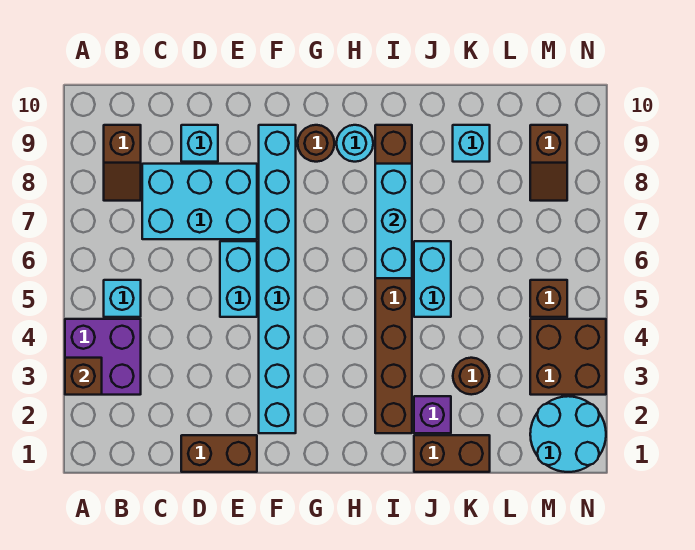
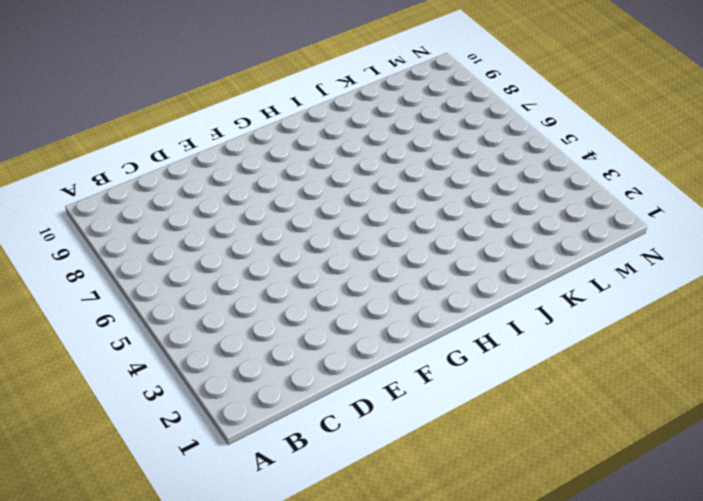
none -> purple 2x2 brick [65,319,141,395]
none -> cyan 1x1 brick [104,280,141,317]
none -> brown 1x2 slope [104,125,141,201]

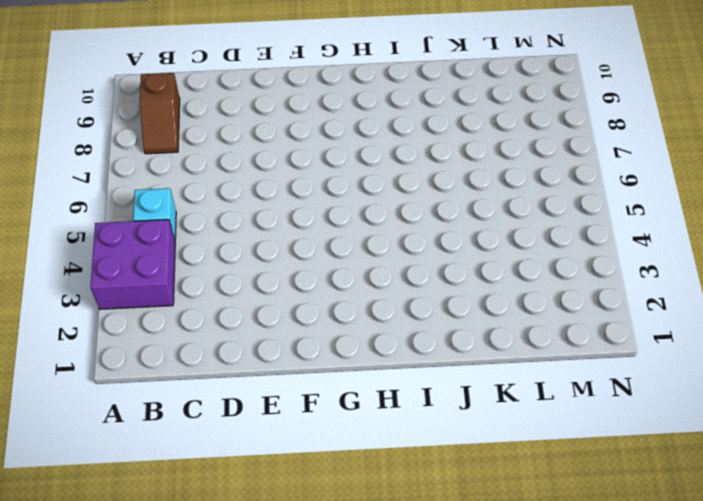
none -> cyan 2x3 brick [142,164,257,239]
none -> brown 1x2 brick [181,435,257,472]
none -> cyan 1x1 brick [181,125,218,162]

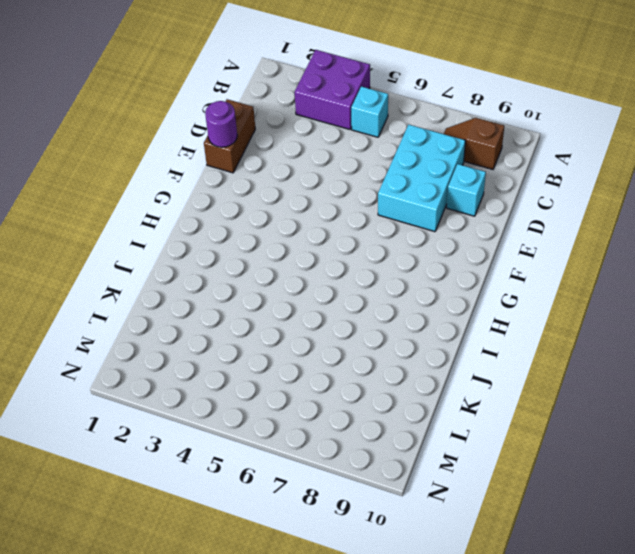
purple 1x1 round brick [205,101,237,147] -> none
none -> cyan 1x2 brick [220,241,257,317]
none -> cyan 1x8 brick [259,125,296,433]
none -> brown 1x1 round brick [298,125,335,162]

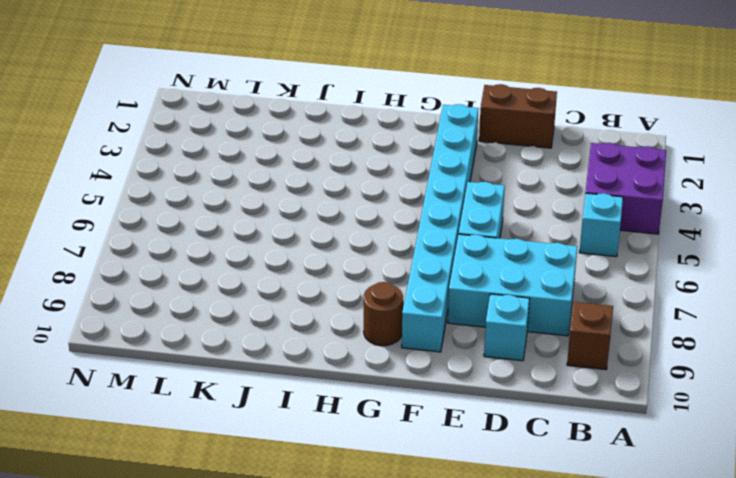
none -> cyan 1x1 round brick [336,125,373,162]
none -> brown 1x8 brick [375,125,412,433]
none -> brown 1x2 brick [414,435,490,472]

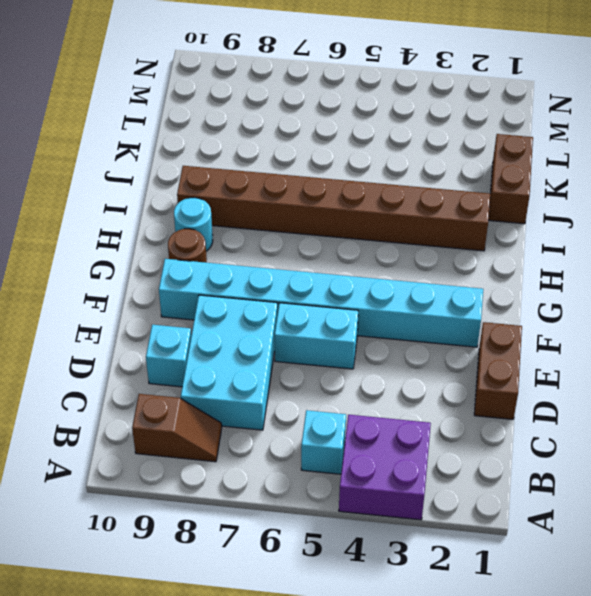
none -> purple 1x1 brick [414,396,451,433]
none -> cyan 1x2 brick [414,241,451,317]
none -> brown 1x1 round brick [453,358,490,395]

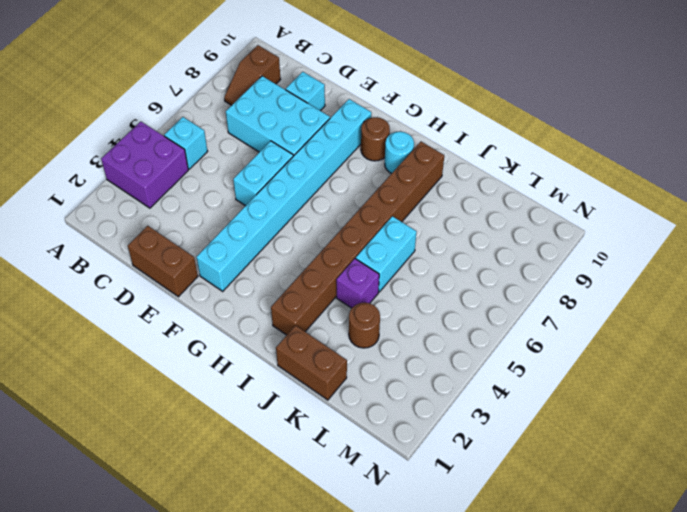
purple 1x1 brick [336,259,379,308] -> purple 1x1 brick moved to [414,396,451,433]
none -> cyan 1x1 brick [453,125,490,162]
none -> cyan 2x2 round brick [530,396,606,472]
none -> brown 2x2 brick [530,319,606,395]

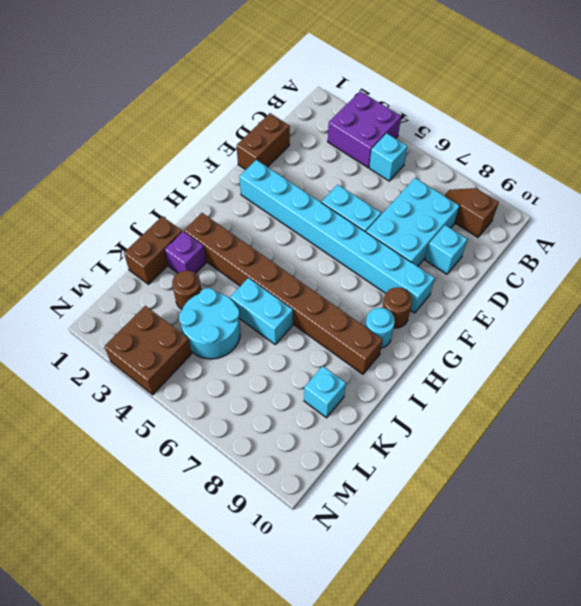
cyan 2x2 round brick [179,288,240,359] -> cyan 2x2 round brick moved to [530,396,606,472]
none -> brown 1x1 brick [530,280,567,317]
none -> brown 1x2 slope [530,125,567,201]
none -> brown 1x1 brick [65,358,102,395]

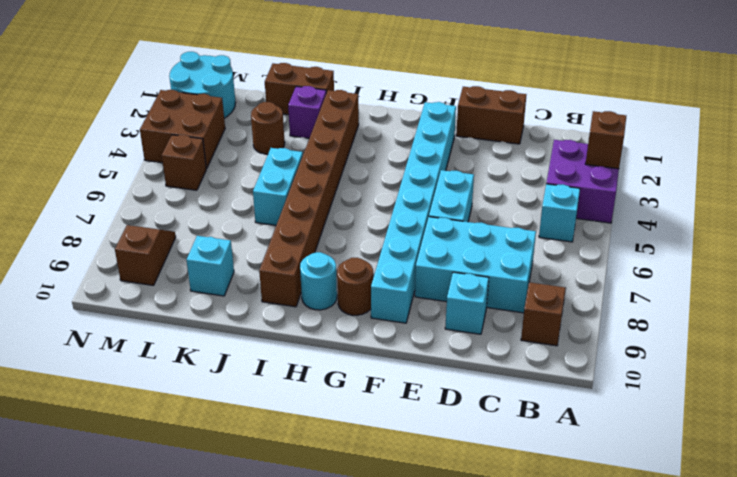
none -> cyan 1x3 brick [375,164,412,278]

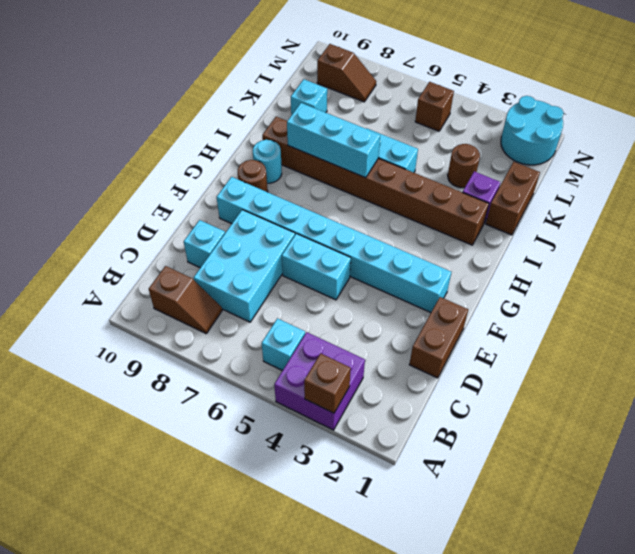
none -> brown 2x2 brick [530,319,606,395]

